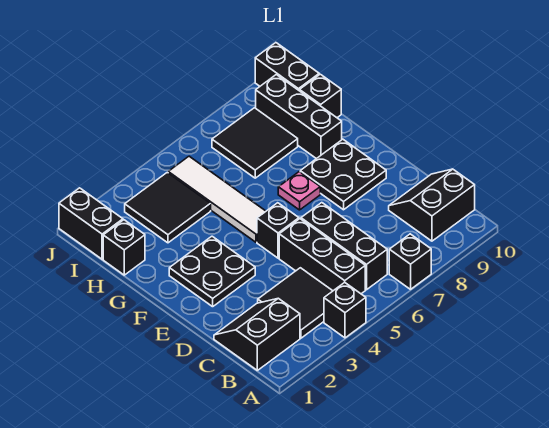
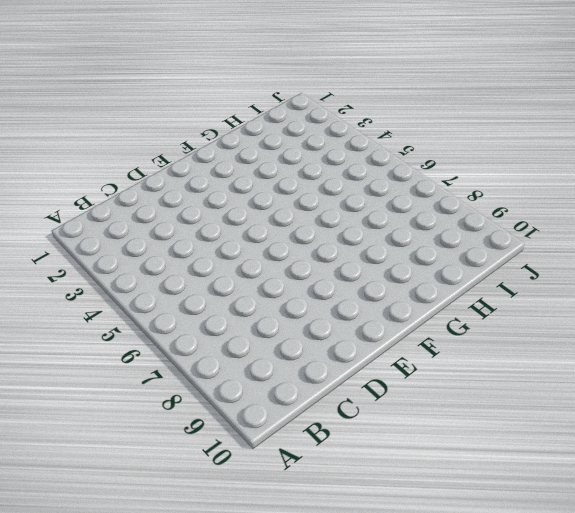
none -> black 1x1 brick [324,282,366,338]
none -> black 1x1 brick [389,234,431,289]
none -> black 2x2 slope [214,298,300,370]

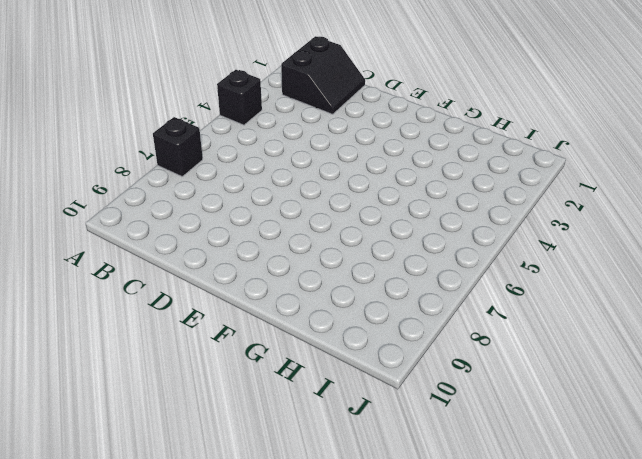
none -> black 2x2 tile [258,268,332,338]
none -> black 1x3 brick [279,219,365,294]
none -> black 1x3 brick [301,203,387,290]

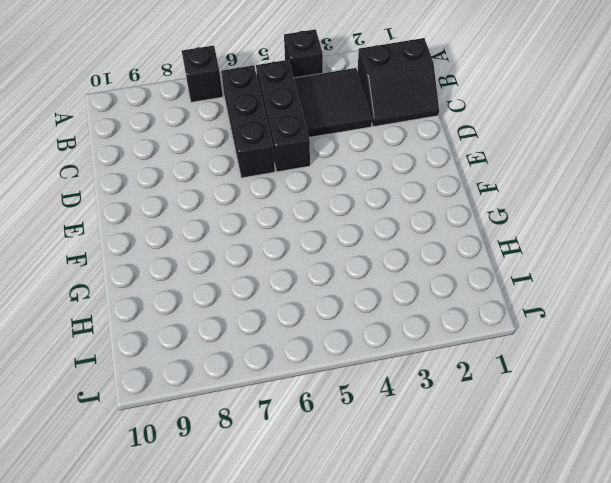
none -> black 2x2 slope [389,169,475,241]
none -> black 2x2 plate [169,236,255,307]
none -> black 1x1 brick [257,203,299,258]

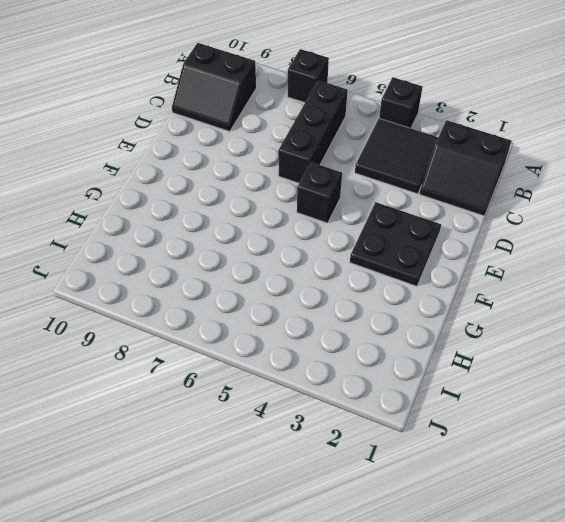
none -> black 1x3 brick [279,219,365,294]
none -> black 2x2 plate [300,139,386,210]
none -> white 1x4 tile [168,156,266,242]

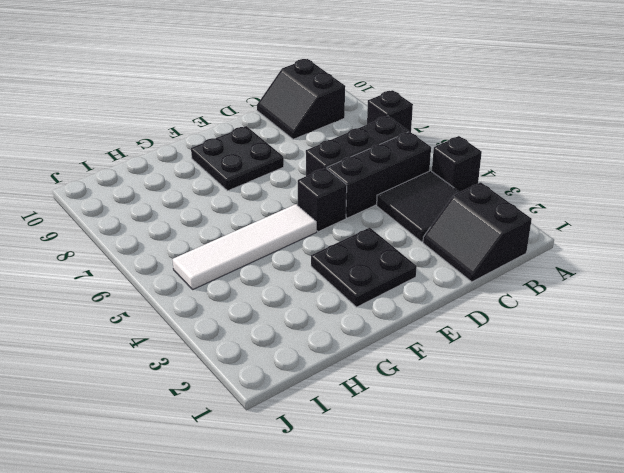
none -> pink 1x1 plate [278,172,320,210]
none -> black 1x3 brick [256,75,342,159]
none -> black 1x1 brick [103,220,145,275]

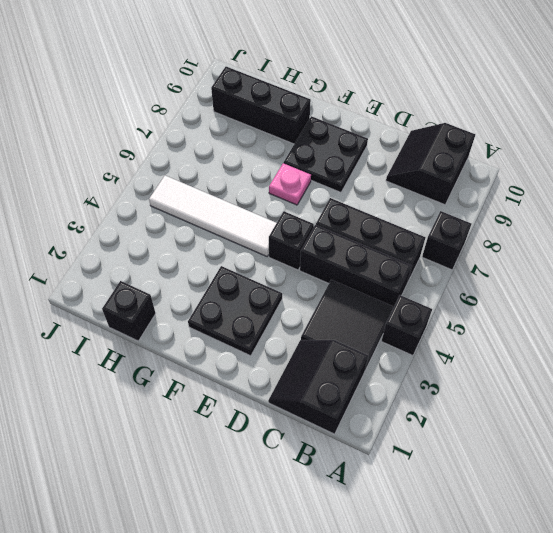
none -> black 2x2 tile [125,172,211,243]
none -> black 2x2 tile [212,108,298,178]
none -> black 1x1 brick [300,74,341,118]

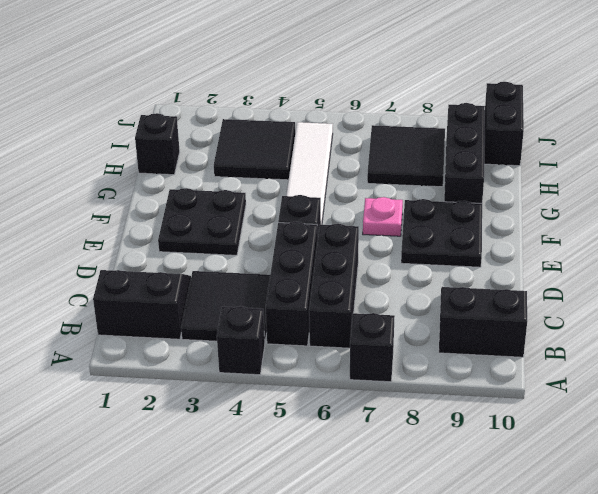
none -> black 1x1 brick [300,74,341,118]
none -> black 1x2 brick [59,188,123,259]

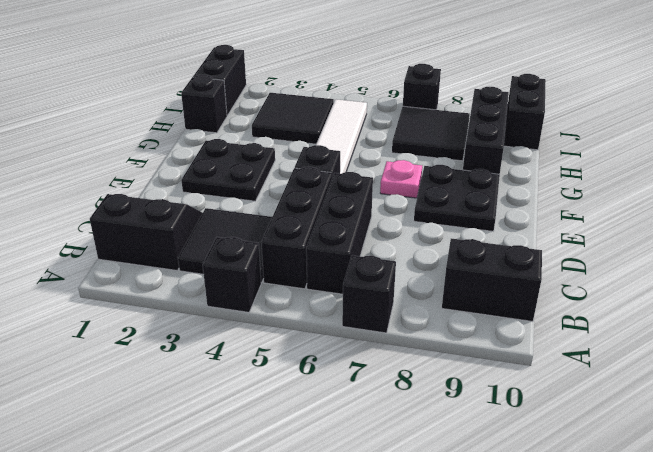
black 1x1 brick [403,64,441,110] -> black 1x1 brick moved to [300,74,341,118]

